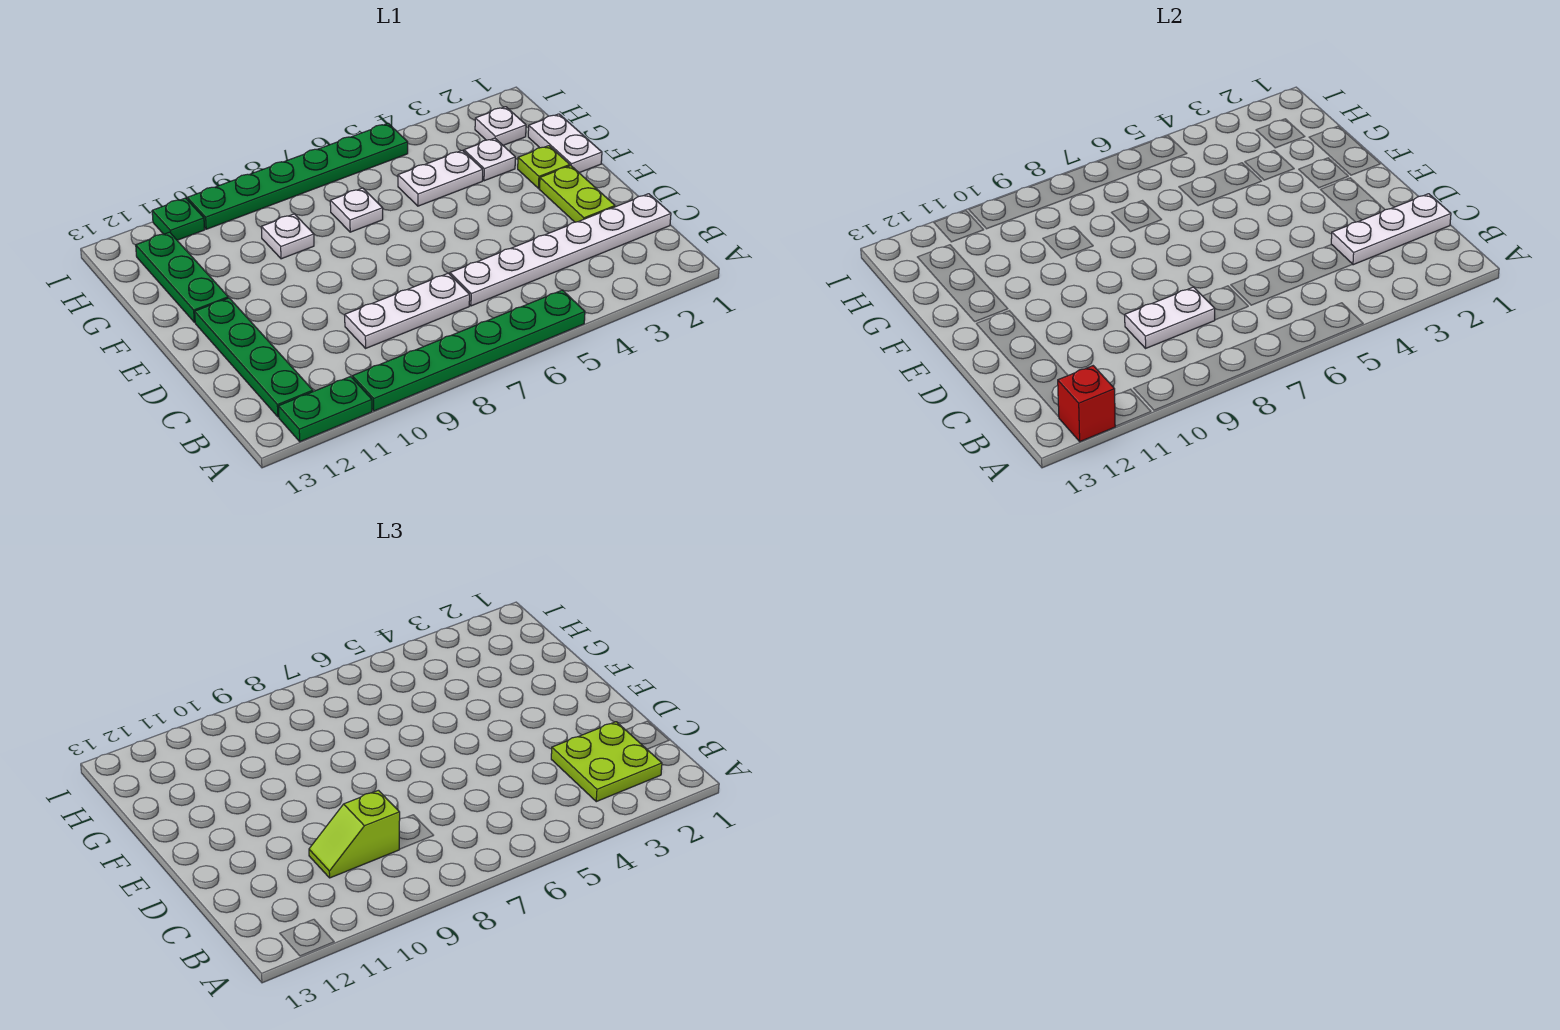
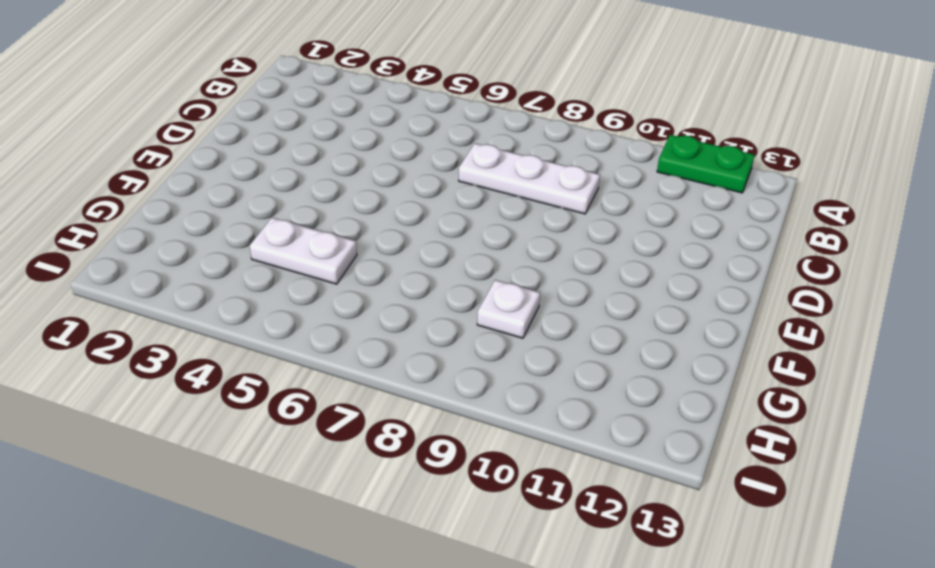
none -> green 1x6 plate [352,290,585,411]
none -> green 1x4 plate [195,298,313,417]
none -> white 1x6 plate [450,194,671,306]

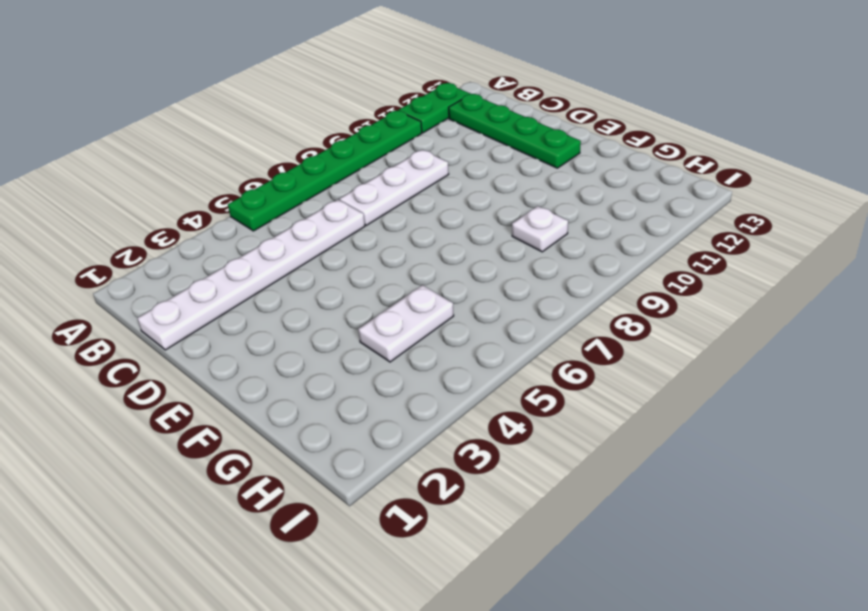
none -> lime 1x2 plate [540,166,615,222]
none -> white 1x2 plate [528,114,602,173]
none -> lime 1x1 plate [518,146,570,188]

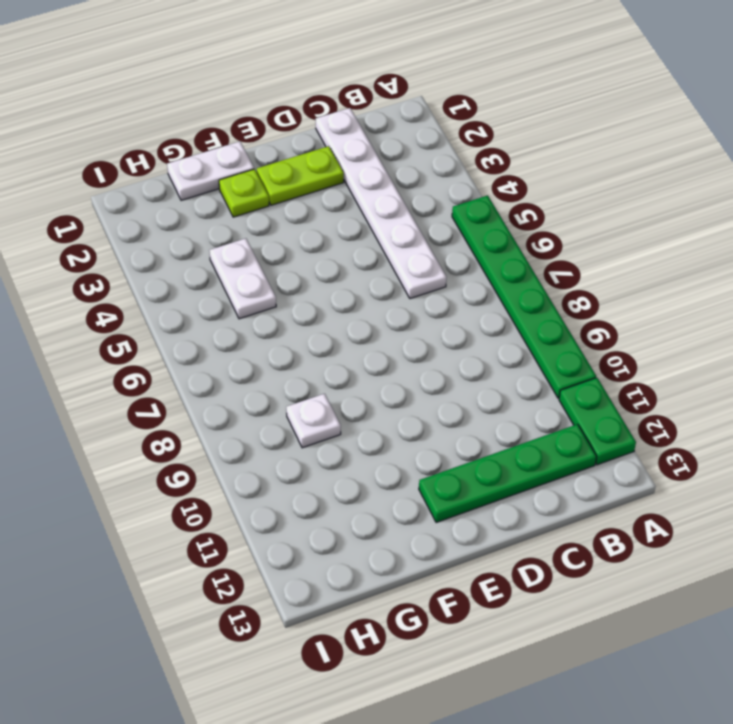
none -> white 1x3 plate [345,273,470,348]
none -> green 1x3 plate [136,232,228,322]
none -> white 1x1 plate [464,138,515,181]

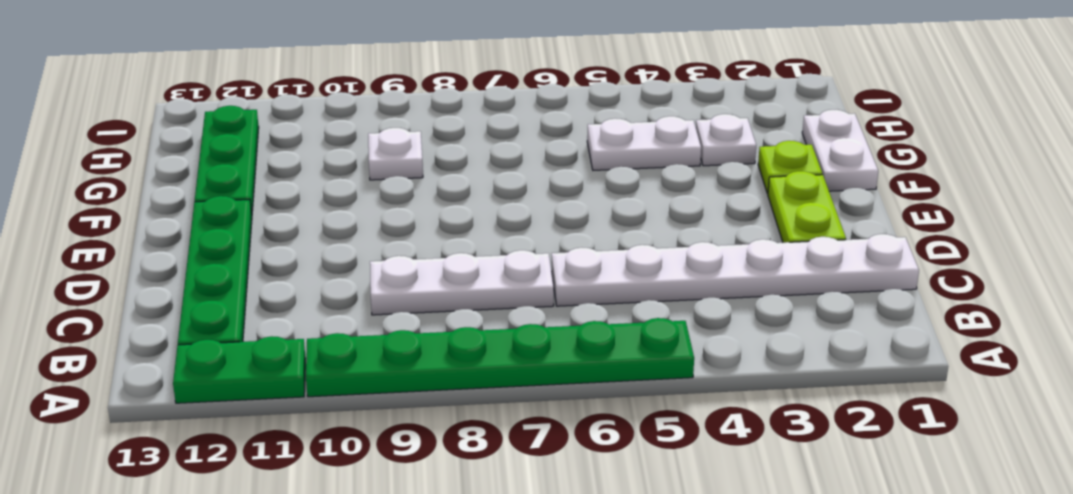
none -> white 1x1 plate [330,188,383,232]
none -> white 1x1 plate [475,107,526,145]
none -> green 1x6 plate [187,123,408,229]

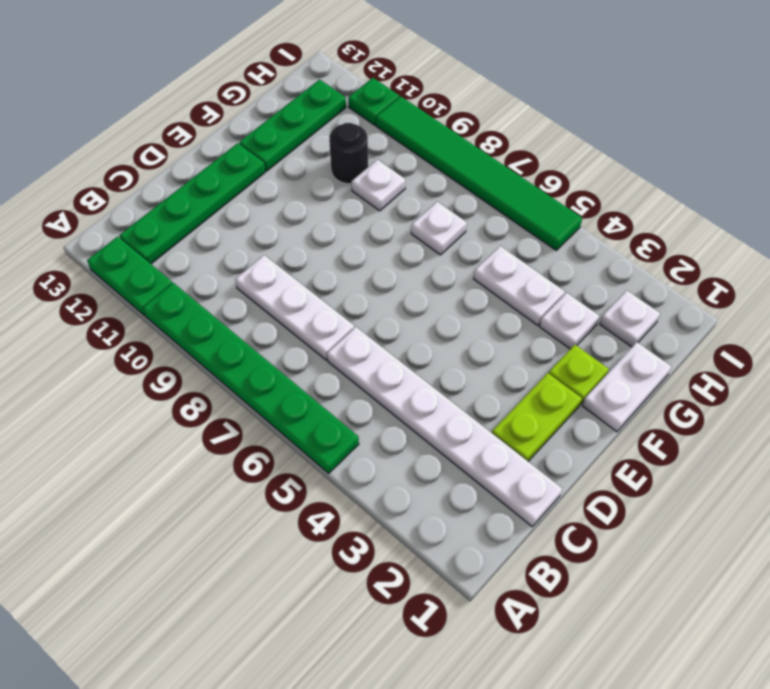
black 1x1 round brick [329,123,368,184] -> none
green 1x6 tile [376,97,582,250] -> green 1x6 plate [187,123,408,229]
none -> red 1x1 brick [1058,366,1115,442]
none -> white 1x3 plate [1331,194,1451,265]
none -> white 1x2 plate [1125,287,1215,348]

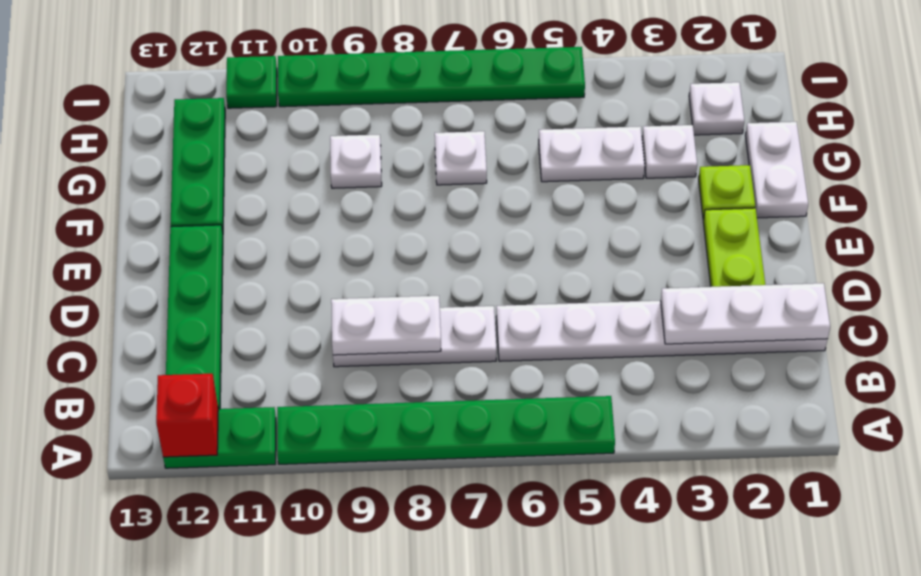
none -> lime 2x2 plate [551,722,662,802]
none -> lime 1x2 slope [309,790,400,878]

